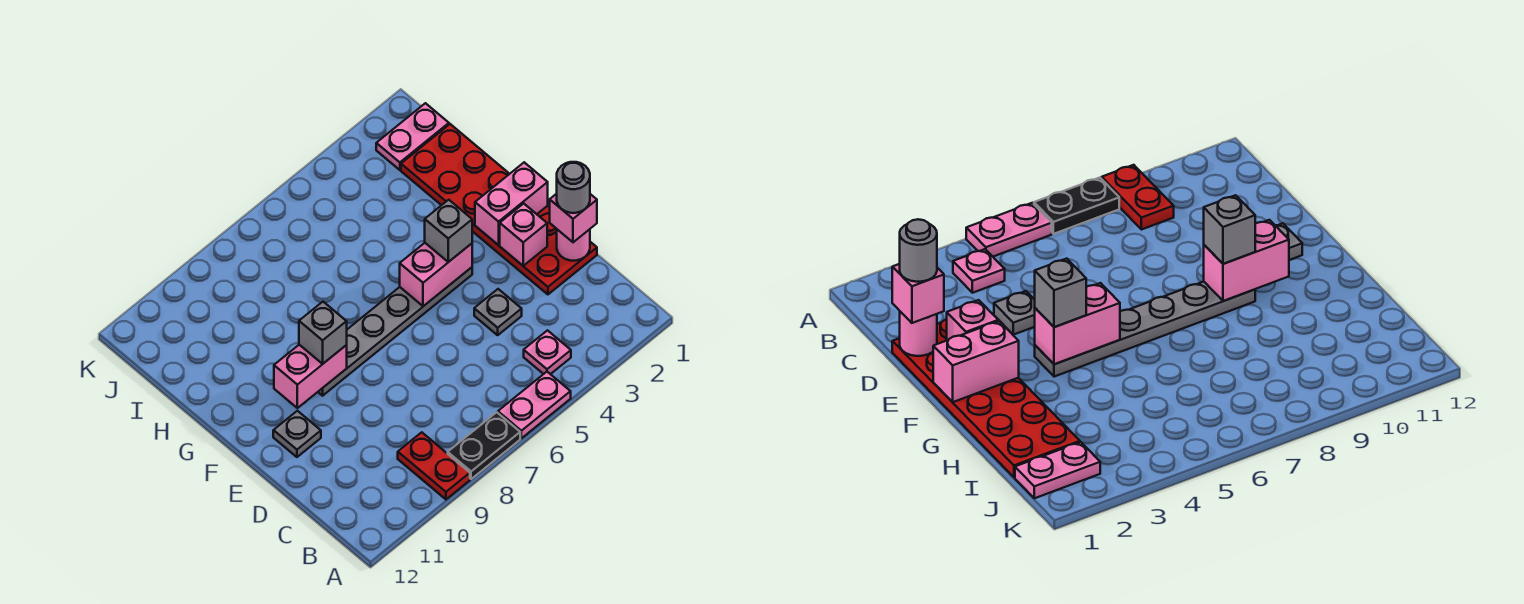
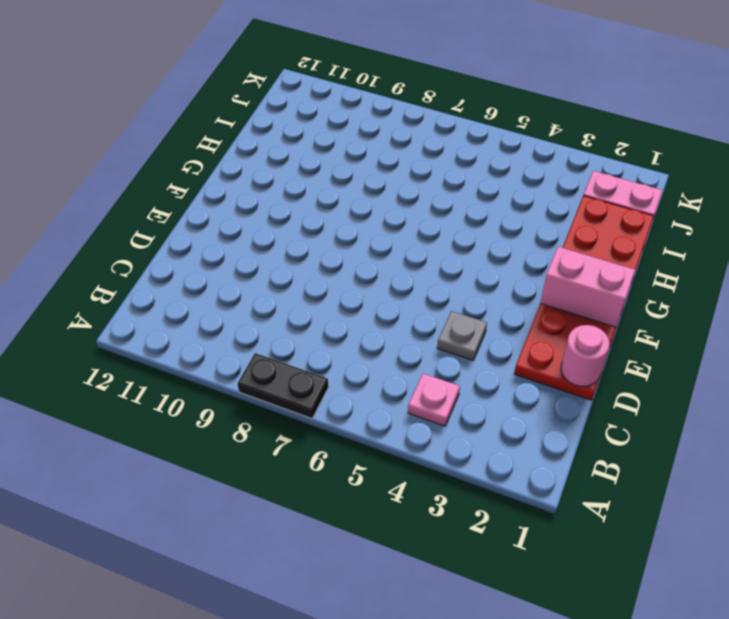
none -> pink 1x2 plate [498,372,571,438]
none -> red 1x2 plate [398,432,470,499]
none -> grey 1x1 plate [273,411,321,457]

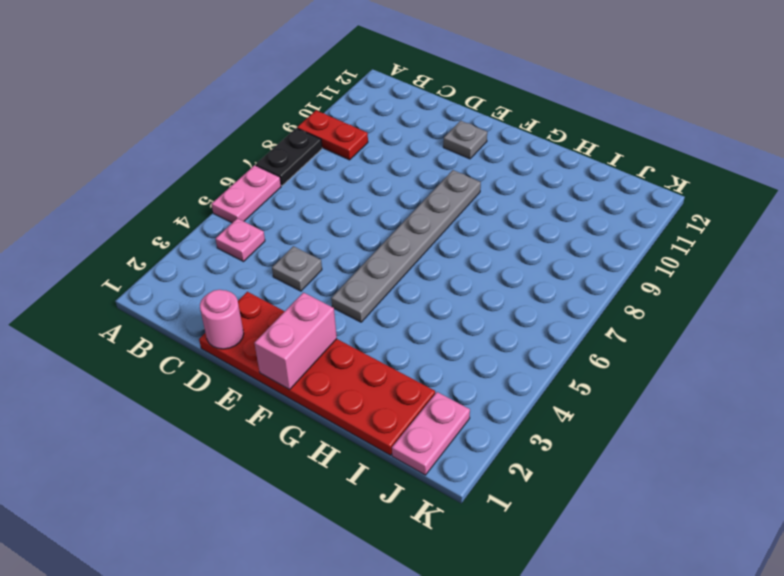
none -> pink 1x1 brick [500,204,547,266]
none -> pink 1x2 brick [400,243,472,306]
none -> pink 1x2 brick [274,345,347,408]

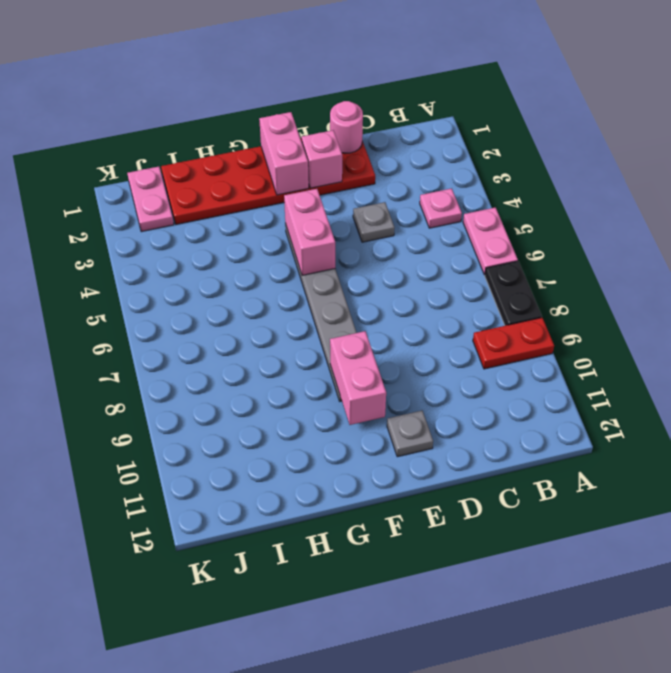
none -> pink 1x1 brick [550,194,597,242]
none -> grey 1x1 brick [425,200,472,262]
none -> grey 1x1 brick [299,302,347,364]

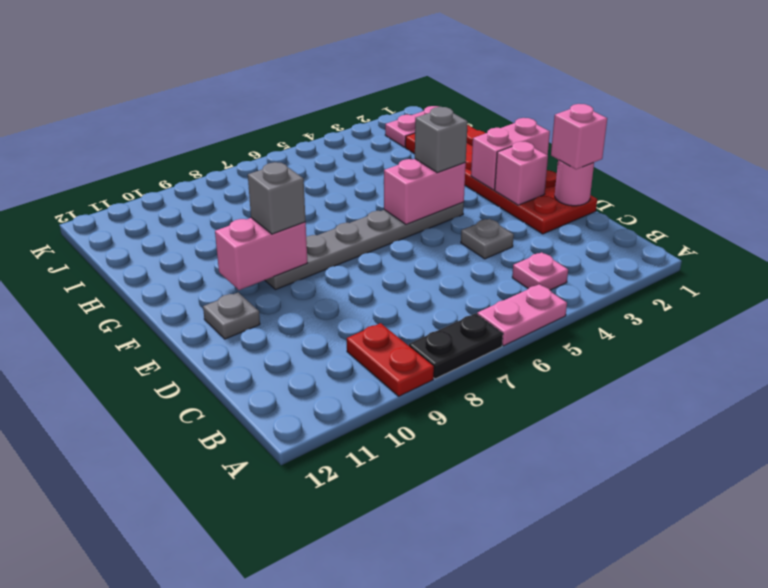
none -> grey 1x1 round brick [557,162,590,213]

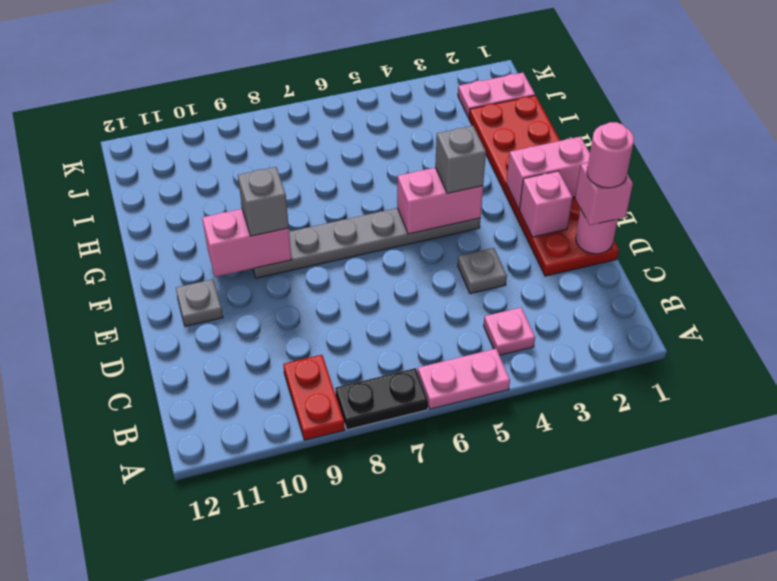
pink 1x1 round brick [587,122,634,188] -> grey 1x1 round brick [557,162,590,213]

